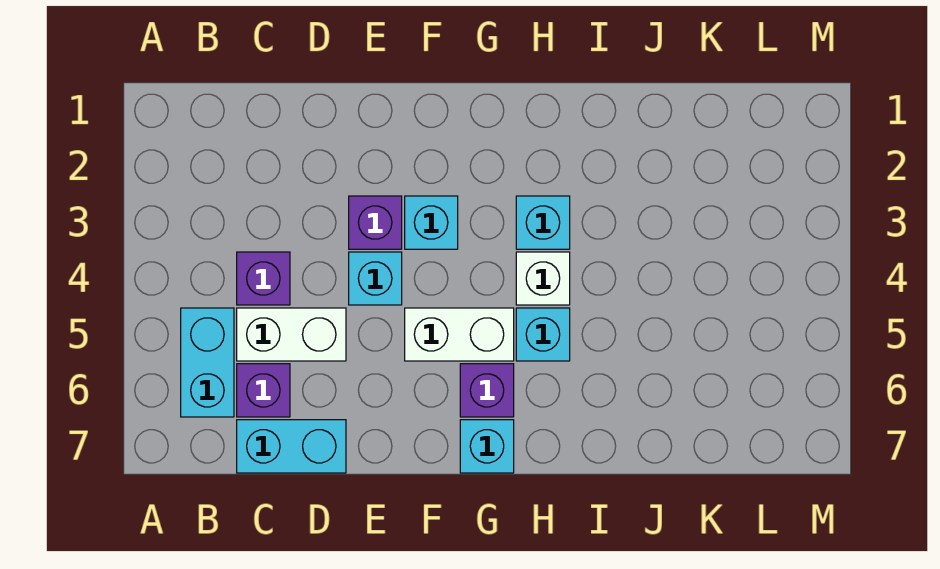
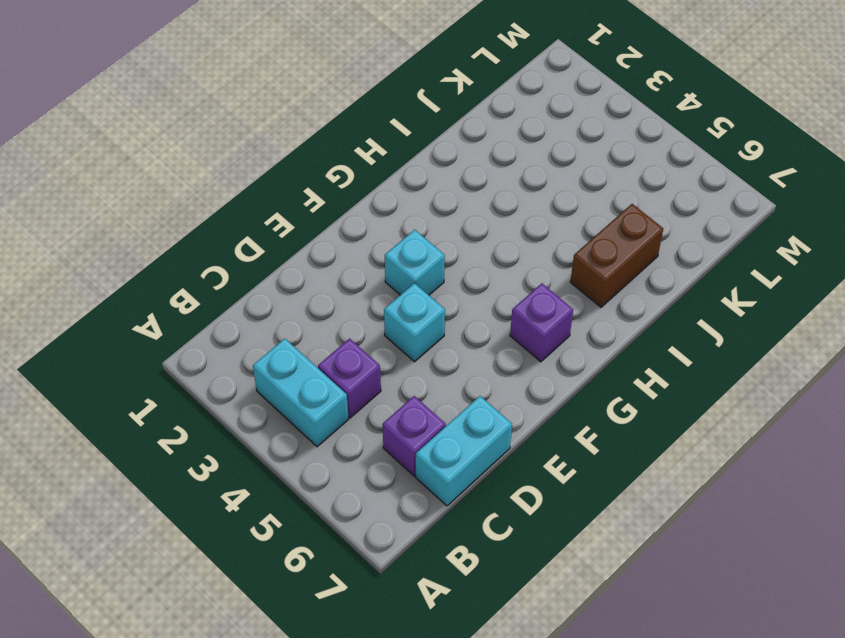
cyan 1x2 brick [253,339,349,447] -> cyan 1x2 brick moved to [181,308,234,417]
brown 1x2 brick [570,204,663,307] -> none
none -> white 1x2 brick [237,308,346,361]
none -> purple 1x1 brick [349,196,402,249]
none -> white 1x2 brick [405,308,514,361]

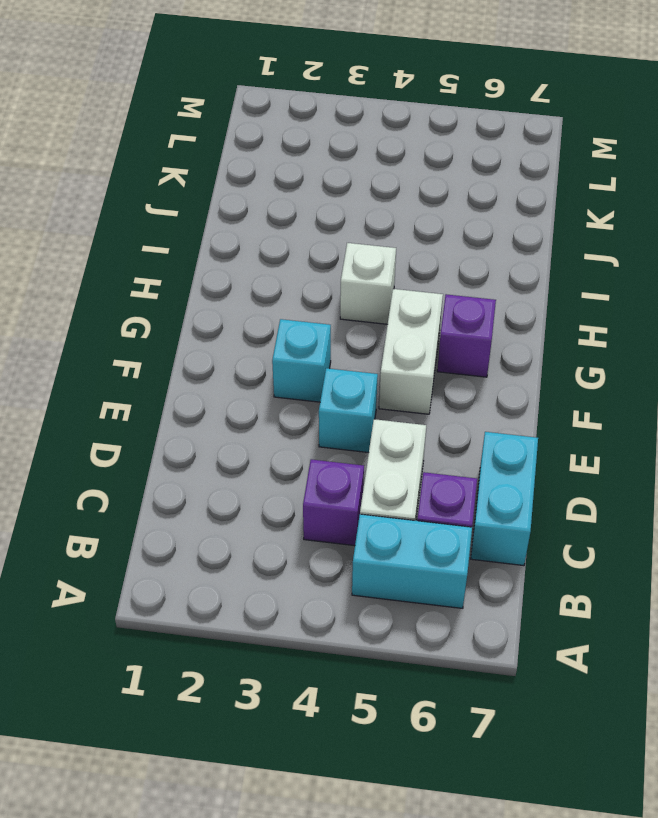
none -> purple 1x1 brick [349,196,402,249]
none -> cyan 1x1 brick [460,420,514,473]
none -> cyan 1x1 brick [516,196,570,249]

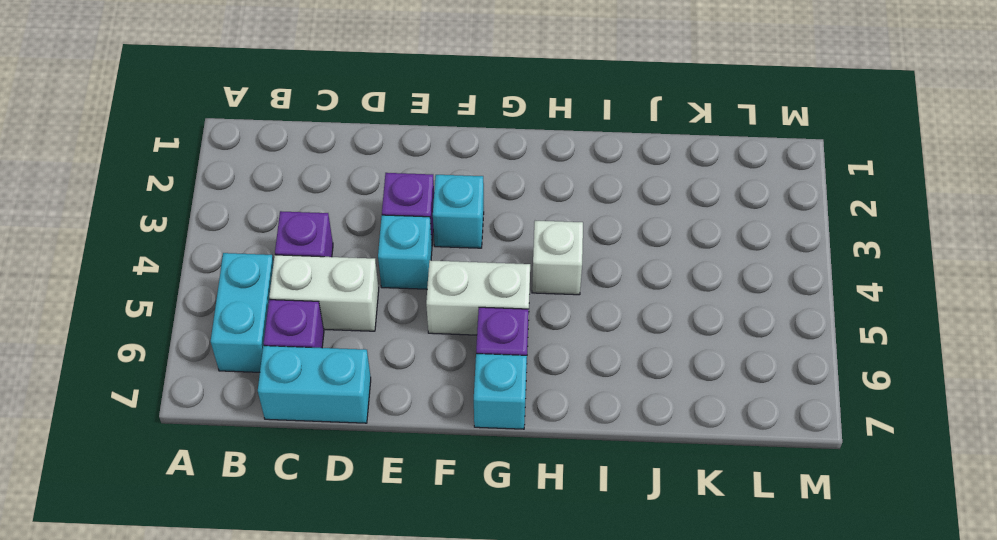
none -> cyan 1x1 brick [516,196,570,249]
none -> cyan 1x1 brick [516,308,570,361]

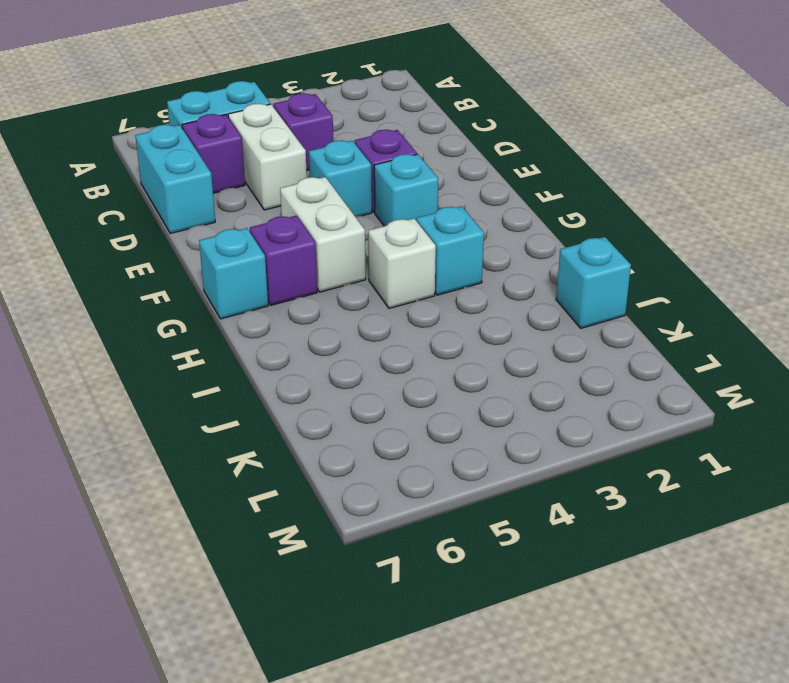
cyan 1x1 brick [556,237,631,328] -> cyan 1x1 brick moved to [516,308,570,361]

